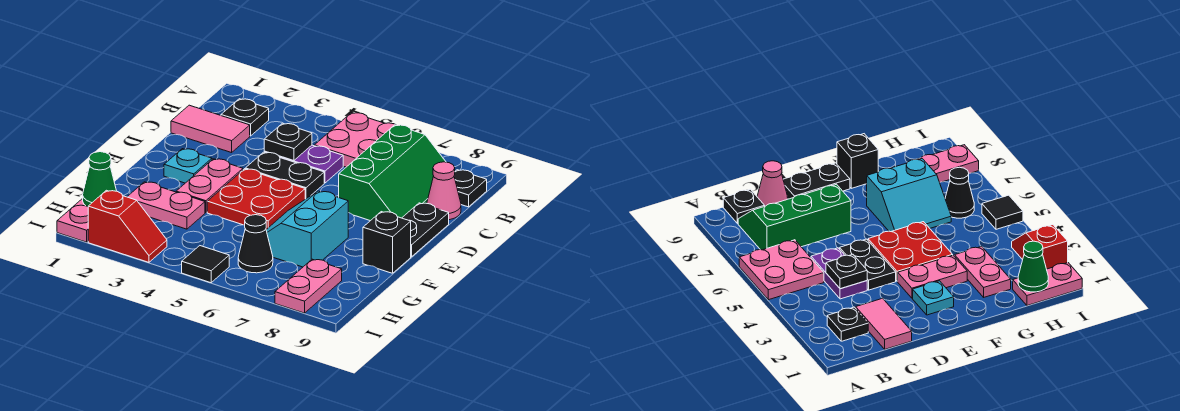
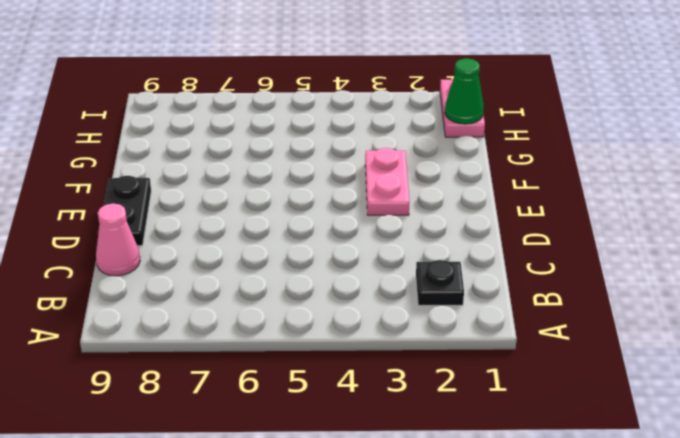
none -> pink 2x2 plate [314,113,395,167]
none -> green 2x3 slope [339,125,446,221]
none -> black 1x1 plate [454,170,487,207]

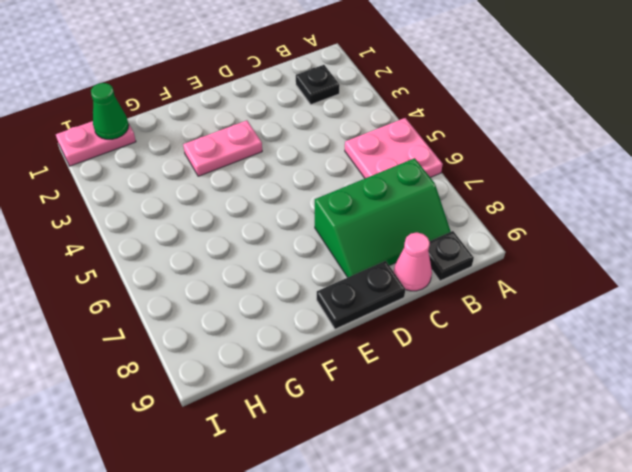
none -> pink 1x2 tile [171,105,250,153]
none -> purple 1x2 plate [264,145,343,183]
none -> black 1x2 plate [245,152,324,199]

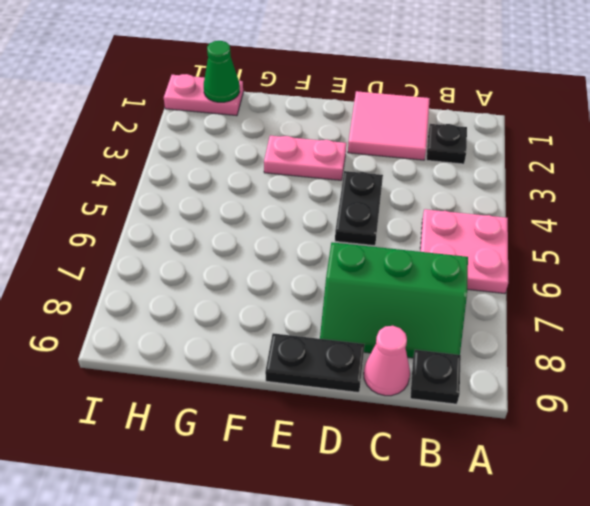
pink 2x2 tile [348,91,430,160] -> pink 1x2 tile [171,105,250,153]
none -> purple 1x2 plate [264,145,343,183]
none -> cyan 1x1 plate [164,149,212,183]
none -> red 2x2 plate [207,169,305,229]

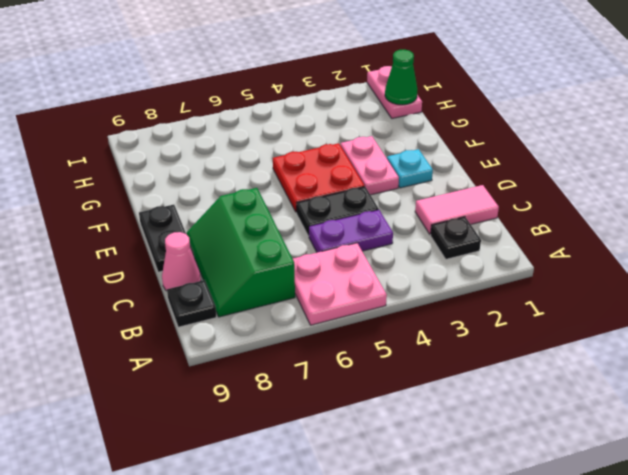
none -> cyan 2x2 slope [266,191,348,267]
none -> black 1x1 brick [363,212,411,273]
none -> pink 1x2 plate [127,182,205,229]

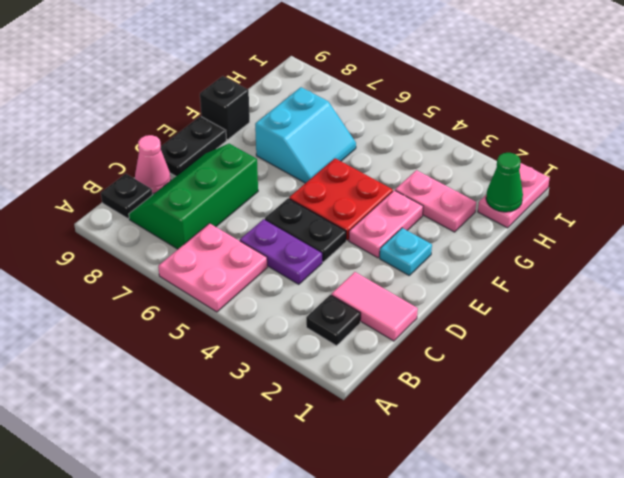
none -> black 1x1 cone [238,215,273,273]
none -> pink 1x2 plate [275,259,342,313]
none -> red 1x2 slope [88,190,167,262]

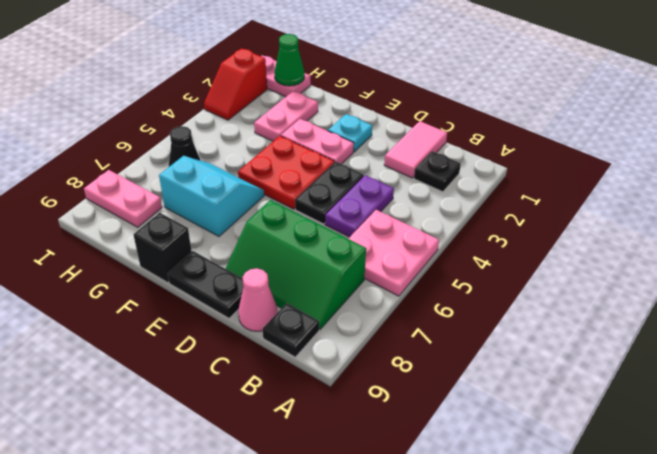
none -> black 1x1 tile [182,246,229,283]
none -> black 1x1 plate [264,123,312,161]

